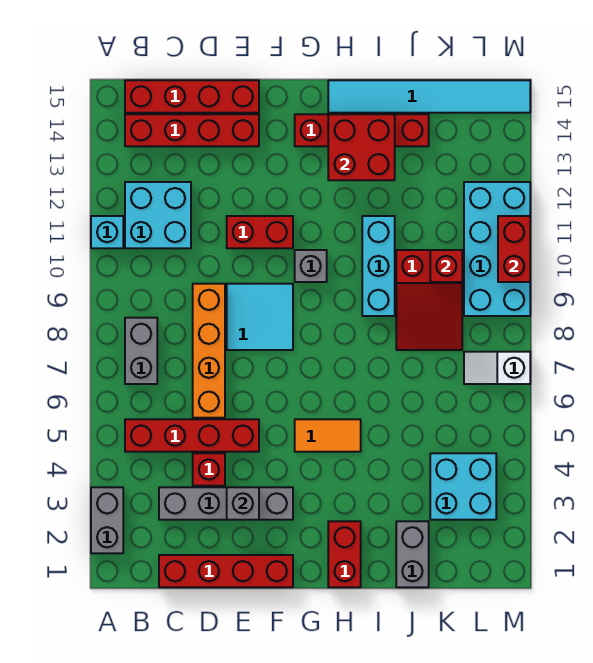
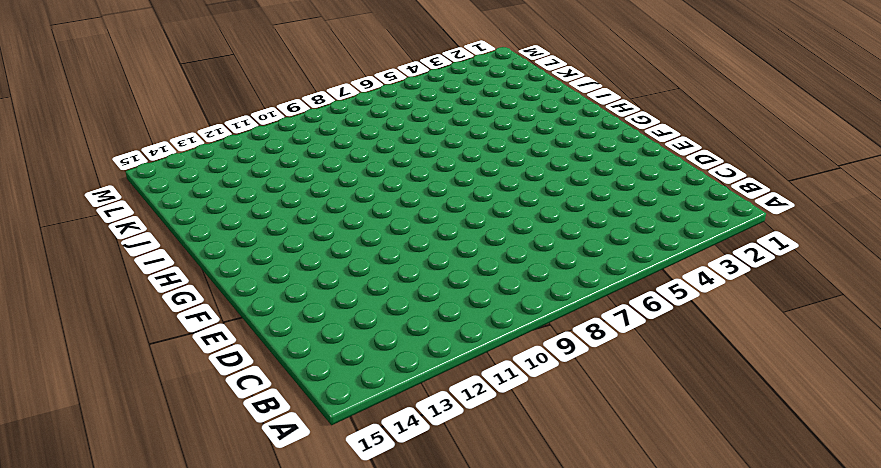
none -> grey 1x2 brick [91,487,123,553]
none -> cyan 1x1 brick [91,216,123,248]
none -> red 1x4 brick [125,419,259,452]

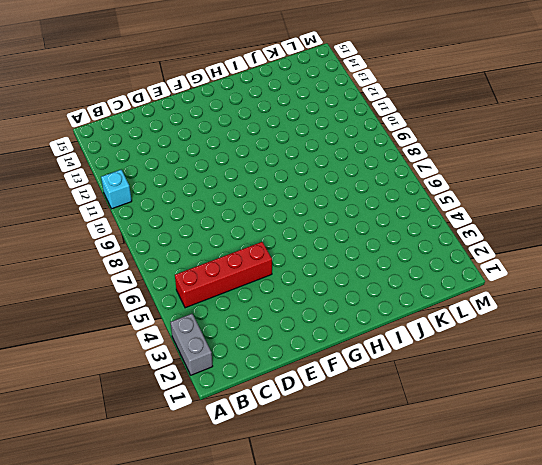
none -> grey 1x2 brick [125,318,157,384]
none -> cyan 2x2 brick [125,182,191,248]
none -> red 1x4 brick [125,114,259,146]

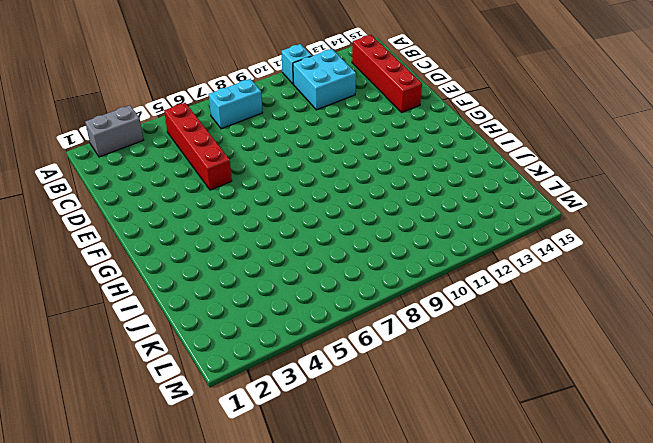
cyan 1x2 brick [209,79,262,129] -> grey 1x2 brick [125,318,157,384]
none -> red 1x4 brick [125,80,259,113]
none -> red 1x4 brick [159,555,293,587]
none -> grey 1x4 brick [159,487,293,520]

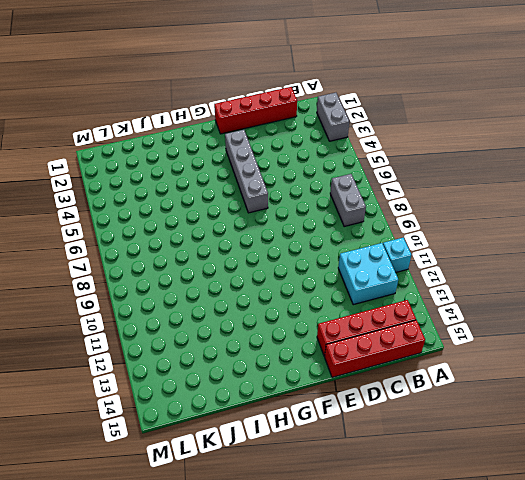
grey 1x4 brick [225,130,268,213] -> grey 1x4 brick turned to [159,487,293,520]
none -> red 1x4 brick [125,419,259,452]
none -> red 1x1 brick [193,453,225,486]
none -> orange 1x4 brick [193,284,225,418]

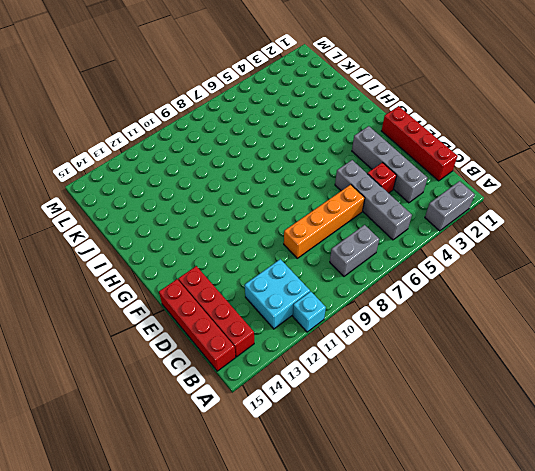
grey 1x4 brick [335,160,412,240] -> red 1x4 brick [125,419,259,452]
none -> cyan 2x2 tile [227,284,293,350]
none -> red 1x2 brick [227,216,293,248]
none -> orange 1x2 tile [295,419,361,452]

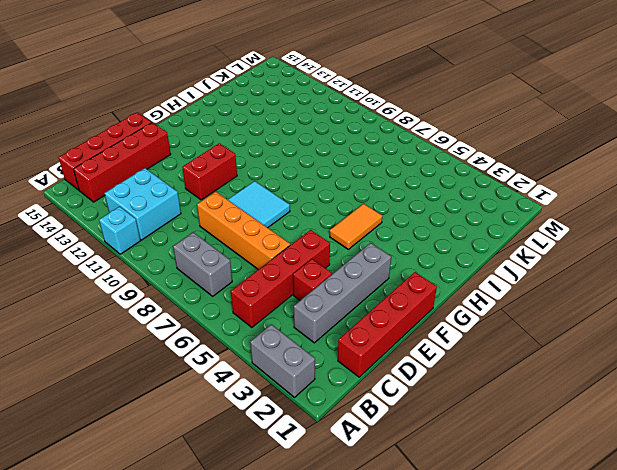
none -> grey 1x1 brick [295,250,327,282]
none -> red 1x4 brick [295,114,429,146]
none -> red 1x2 brick [328,521,361,587]

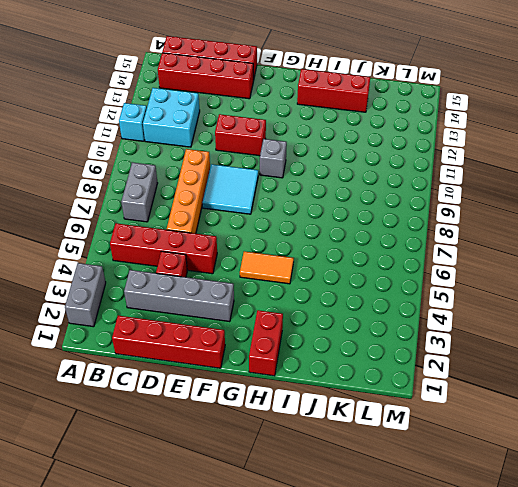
red 1x3 brick [297,69,370,112] -> red 1x4 brick [295,114,429,146]
none -> cyan 1x6 tile [328,80,530,113]
none -> cyan 1x3 brick [362,216,395,316]
none -> grey 1x2 brick [396,521,429,587]

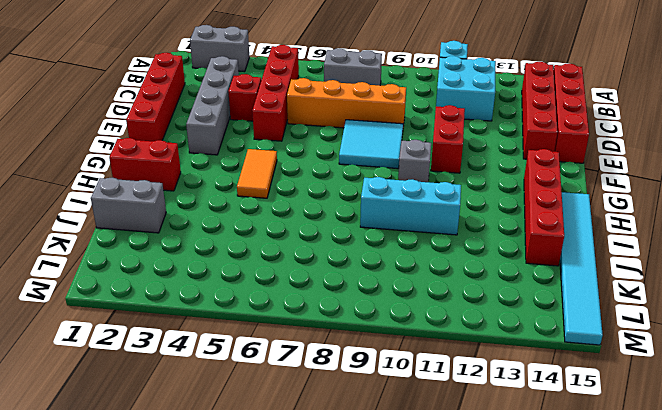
none -> red 2x3 slope [396,250,462,350]
none -> cyan 2x2 brick [430,453,496,520]
none -> white 1x2 slope [464,352,530,384]

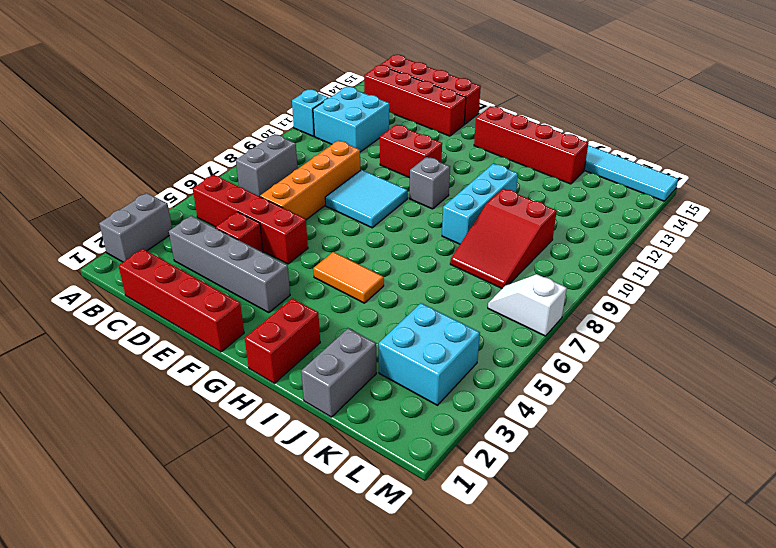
none -> cyan 2x4 brick [464,182,530,316]
none -> grey 1x1 brick [227,487,259,520]
none -> red 2x2 brick [328,114,395,180]

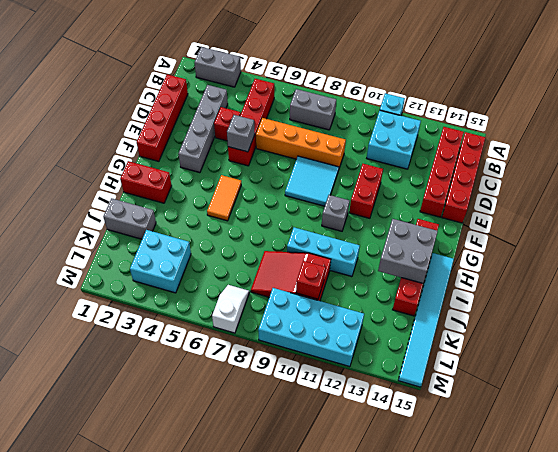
grey 1x1 brick [227,115,255,152] -> grey 1x1 brick moved to [227,487,259,520]
grey 2x2 brick [378,219,438,283] -> red 2x2 brick [328,114,395,180]
none -> red 1x2 brick [498,216,530,282]

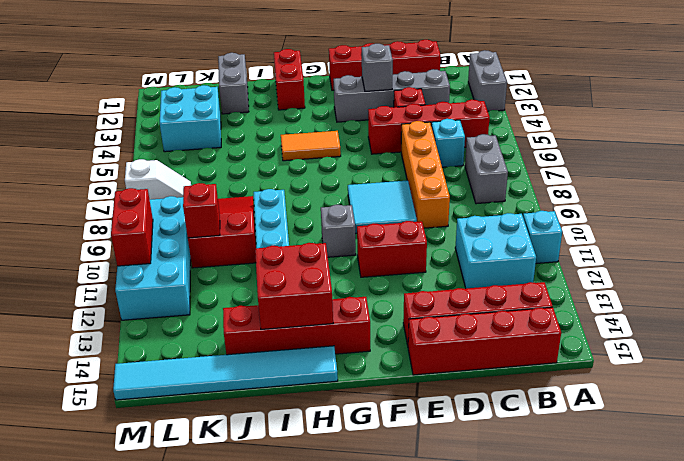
cyan 1x1 brick [431,119,465,167] -> none

